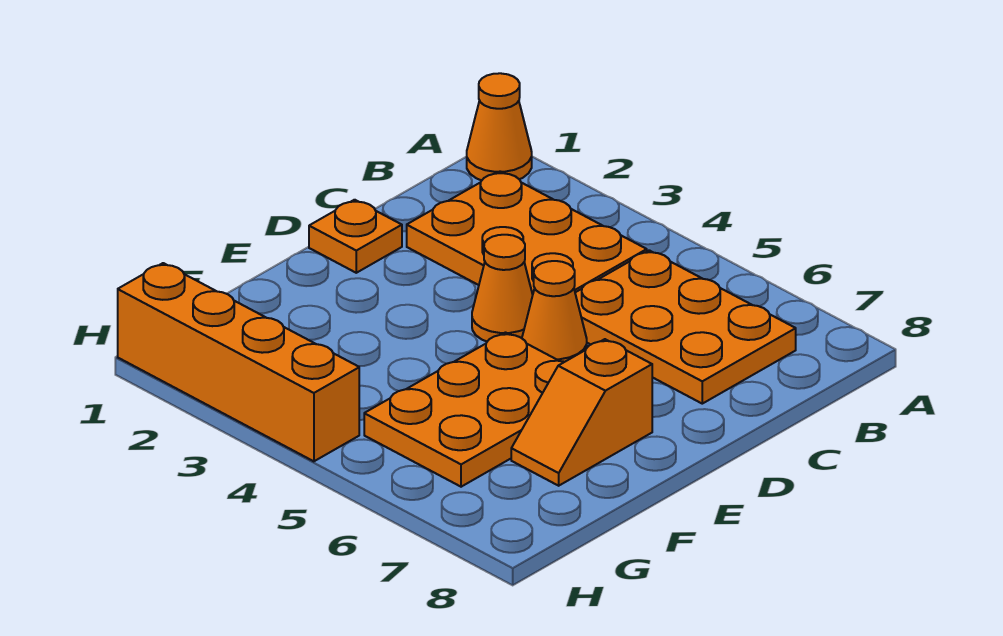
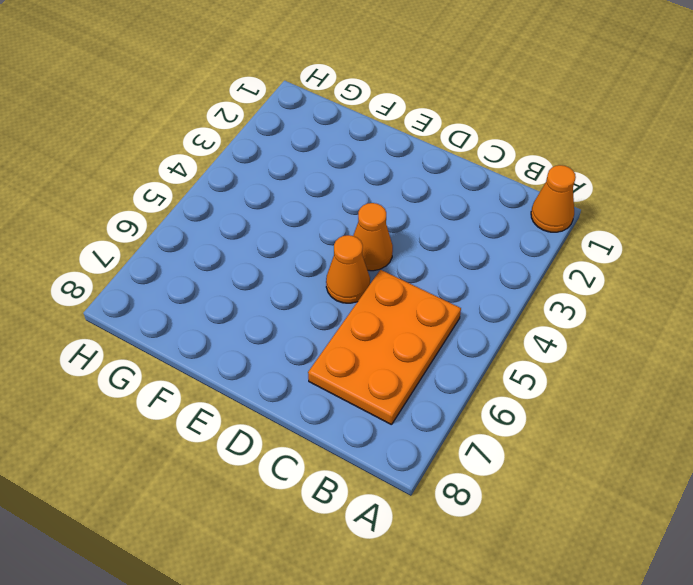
none -> orange 2x3 plate [407,171,647,294]
none -> orange 1x1 plate [309,200,402,273]

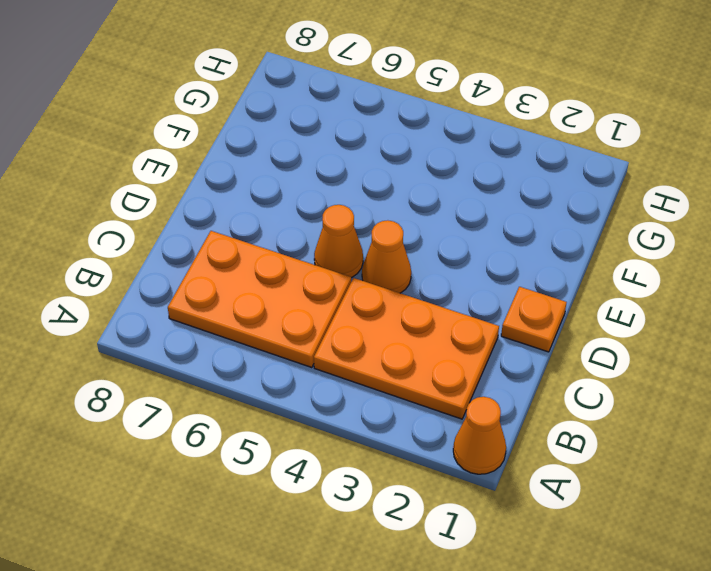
none -> orange 2x3 plate [364,333,564,487]
none -> orange 1x2 slope [511,339,652,486]

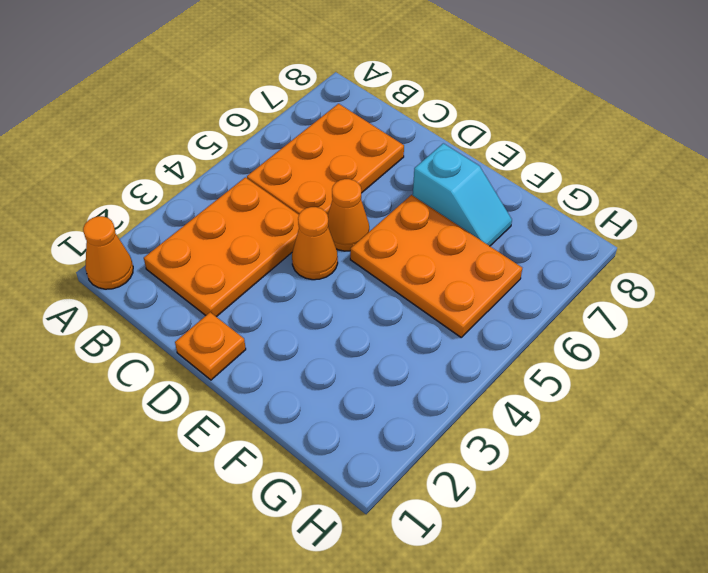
cyan 1x2 slope [413,143,512,246] -> orange 1x2 slope [511,339,652,486]
none -> orange 1x4 brick [118,263,359,461]

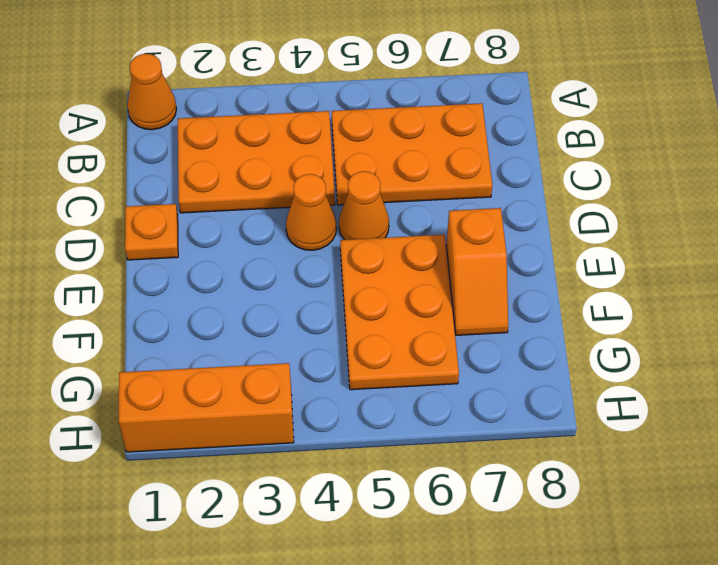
orange 1x3 brick [119,363,294,452] -> orange 1x4 brick [118,263,359,461]

